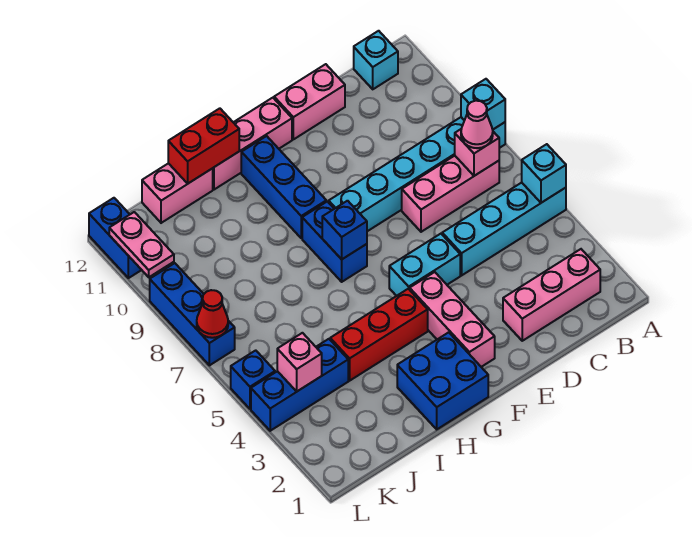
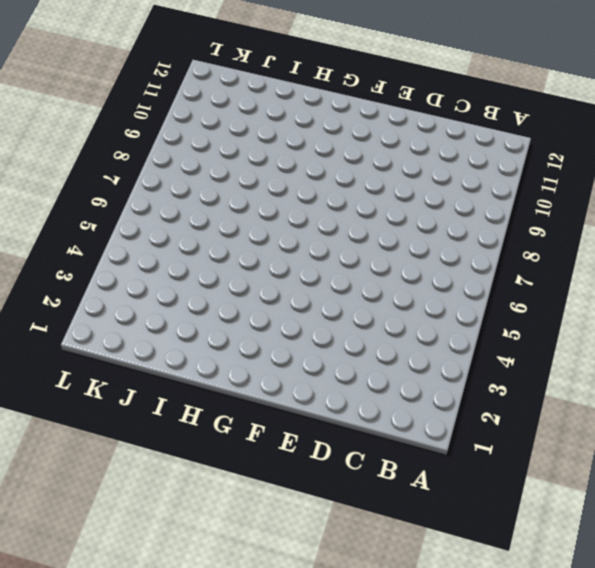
none -> cyan 1x4 brick [442,183,566,275]
none -> cyan 1x6 brick [329,117,505,231]
none -> pink 1x3 brick [503,249,600,341]

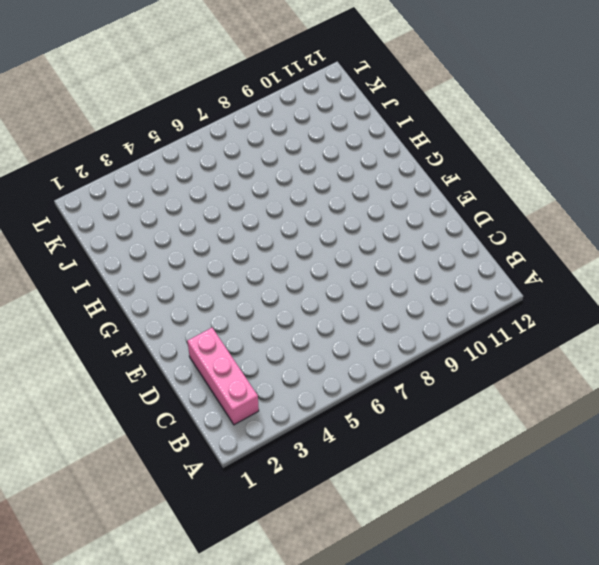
none -> cyan 1x4 brick [442,183,566,275]
none -> cyan 1x6 brick [329,117,505,231]
none -> pink 1x3 brick [402,156,499,232]

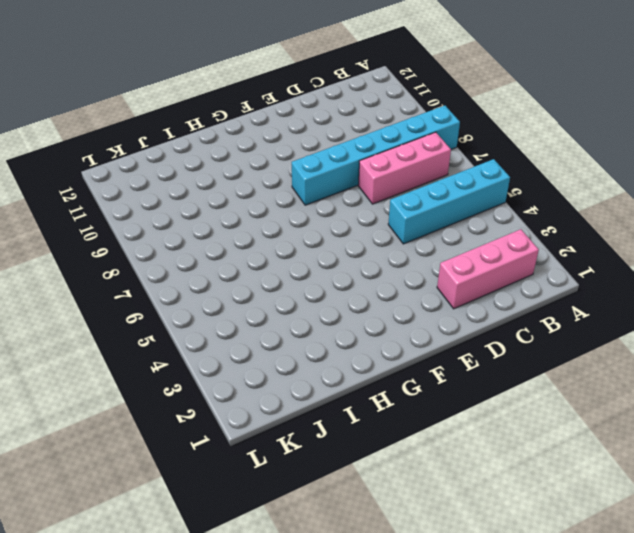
none -> cyan 1x1 brick [354,31,398,89]
none -> pink 1x2 brick [274,64,345,139]
none -> cyan 1x2 brick [389,234,460,296]

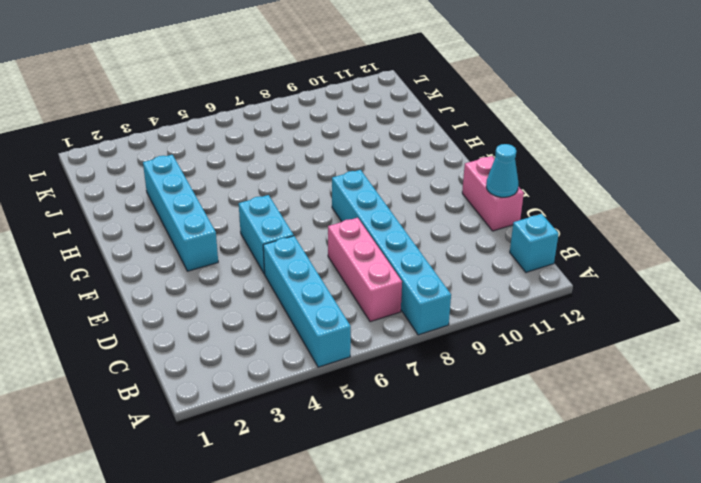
cyan 1x1 cone [486,144,518,197] -> none
cyan 1x4 brick [143,155,218,271] -> pink 1x3 brick [410,272,495,367]
none -> pink 1x3 brick [503,249,600,341]
none -> pink 1x3 brick [213,98,292,190]
none -> blue 2x2 brick [397,332,488,429]

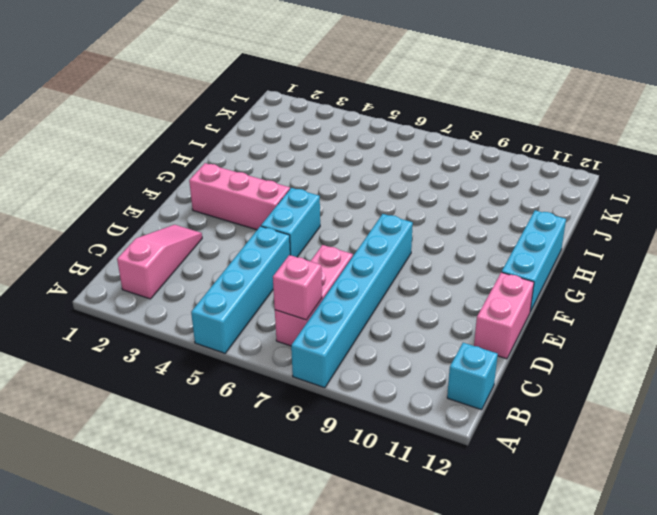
pink 1x3 slope [117,225,202,299] -> pink 1x3 brick [503,249,600,341]
cyan 1x3 brick [502,210,566,312] -> pink 1x3 brick [213,98,292,190]
none -> blue 2x2 brick [397,332,488,429]
none -> red 1x3 brick [330,289,428,381]
none -> blue 1x2 brick [302,201,367,282]

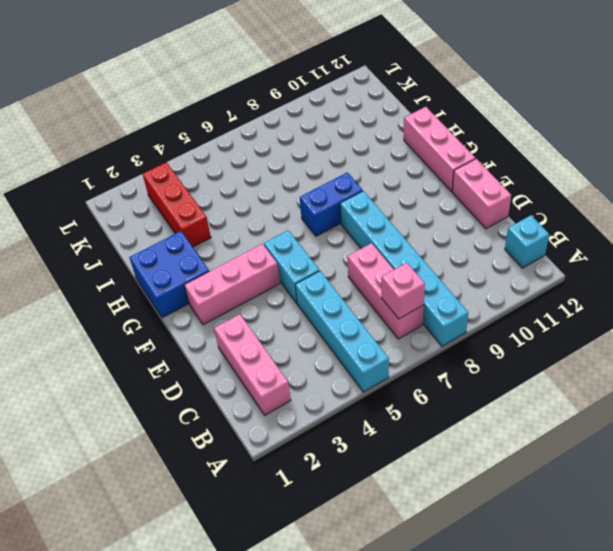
red 1x3 brick [143,162,211,247] -> red 1x3 brick moved to [330,289,428,381]
none -> blue 1x3 brick [241,136,326,238]
none -> pink 1x2 brick [142,163,213,223]
none -> blue 1x3 brick [251,339,348,431]

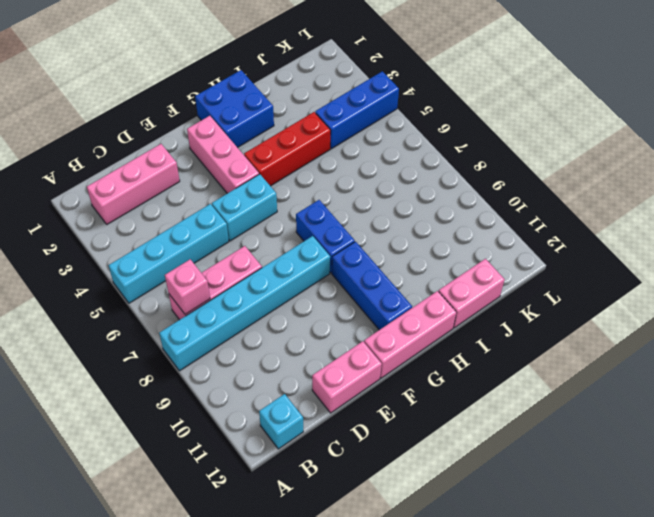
none -> blue 1x1 brick [231,350,275,409]
none -> blue 1x3 brick [150,263,235,365]
none -> blue 1x2 brick [89,198,141,278]

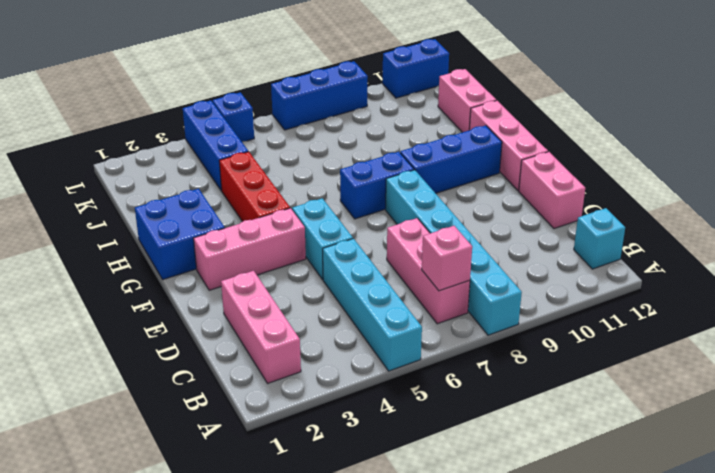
none -> cyan 1x1 brick [522,144,566,203]
none -> cyan 1x1 brick [461,79,505,130]
none -> blue 1x1 brick [322,201,367,259]

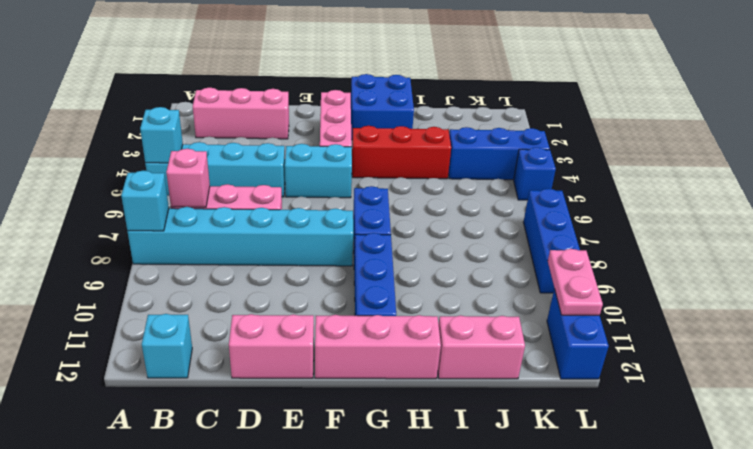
none -> blue 1x1 brick [322,201,367,259]
none -> red 1x2 brick [168,108,239,183]
none -> pink 1x1 brick [277,333,322,391]

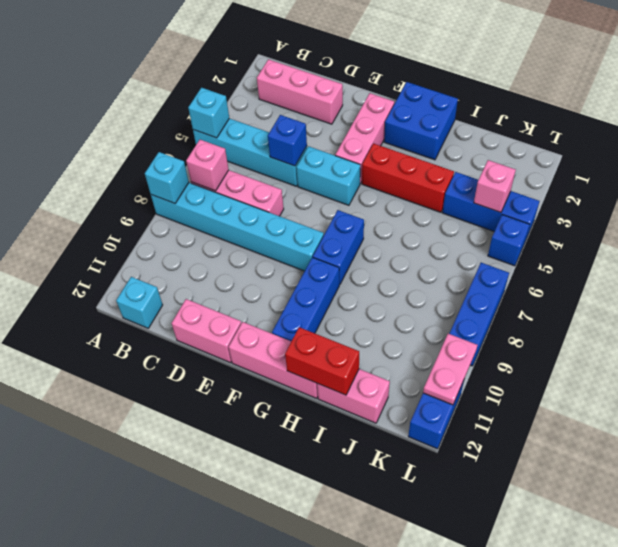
blue 1x1 brick [268,115,307,166] -> blue 1x1 brick moved to [322,201,367,259]
none -> red 1x1 cone [197,290,228,338]
none -> pink 1x1 cone [461,101,493,148]

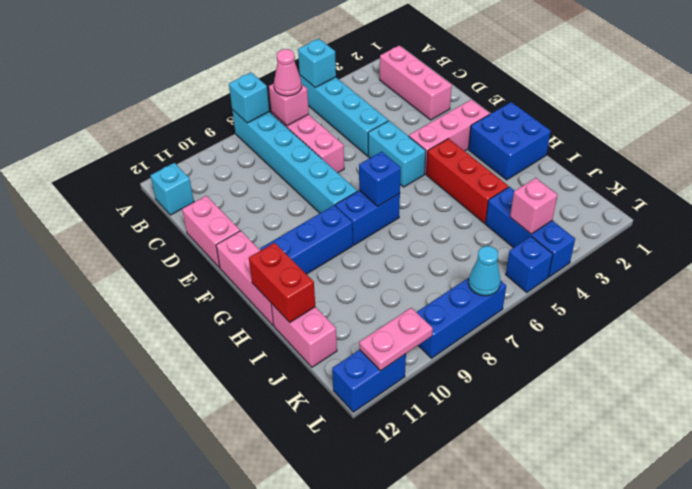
cyan 1x1 cone [469,246,500,296] -> red 1x1 cone [197,290,228,338]

